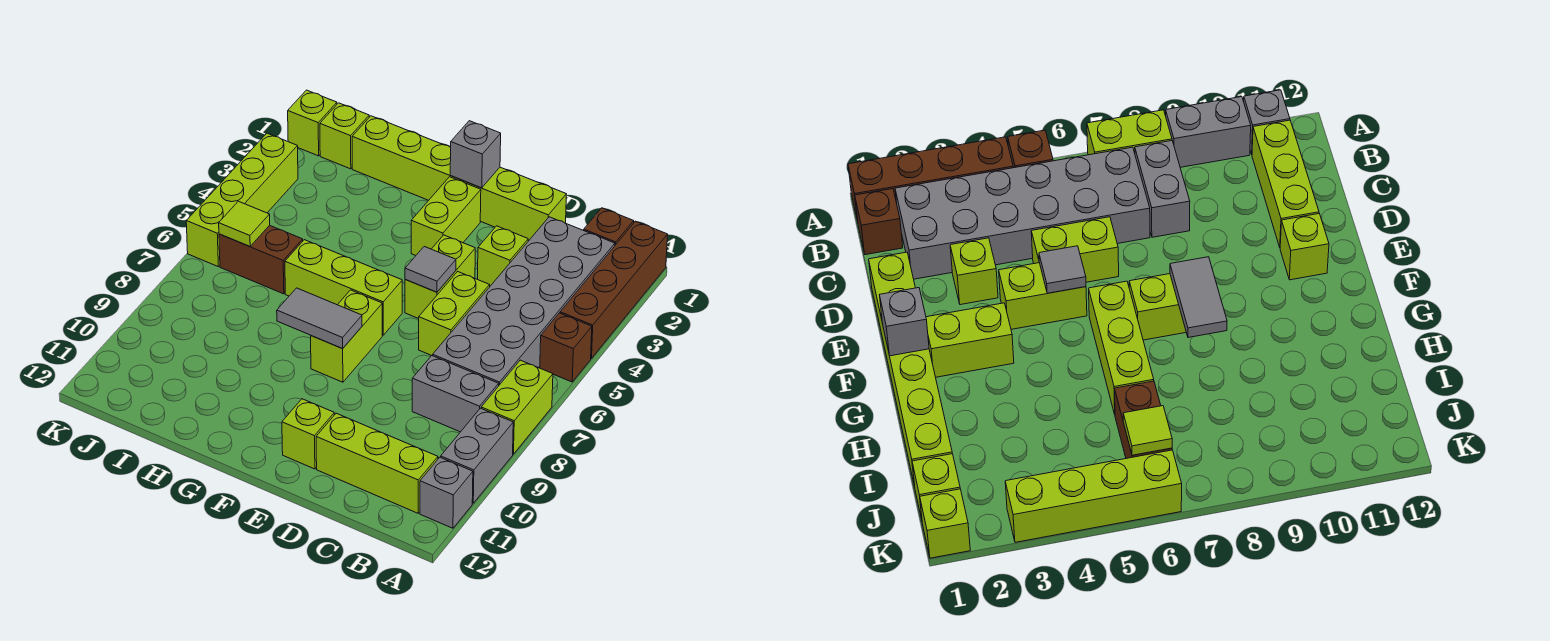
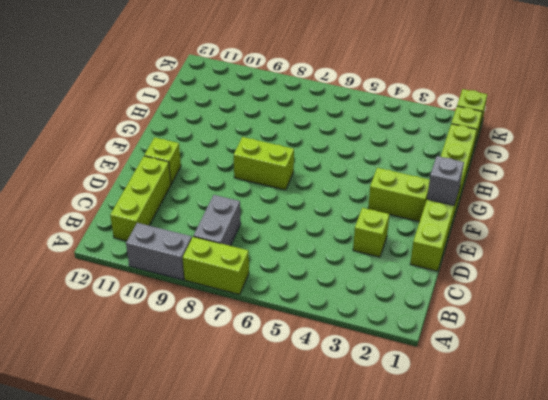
none -> brown 1x4 brick [560,221,668,358]
none -> brown 1x1 brick [540,313,592,382]
none -> grey 1x1 brick [420,457,473,528]

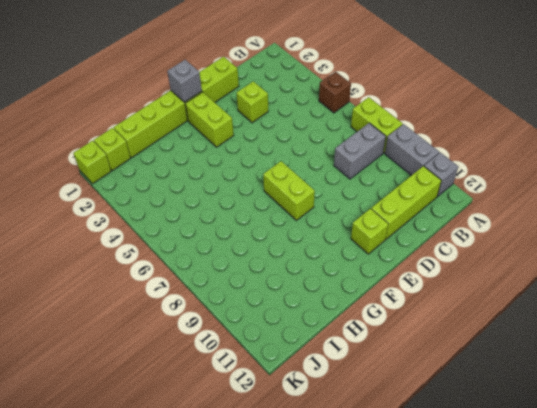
none -> brown 1x4 brick [560,221,668,358]
none -> brown 1x1 brick [584,208,634,245]
none -> grey 2x6 brick [433,217,615,385]

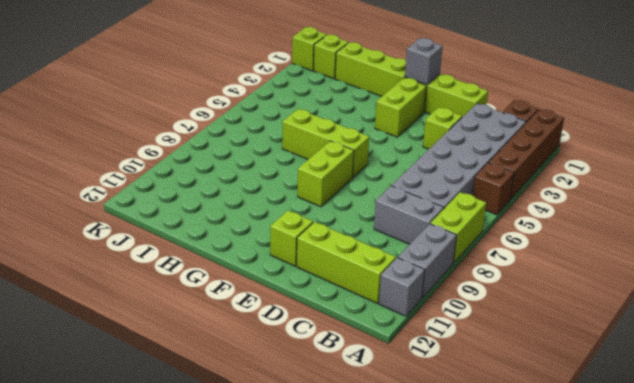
none -> lime 1x2 brick [419,272,490,356]
none -> lime 1x2 brick [405,235,475,319]
none -> brown 1x2 brick [219,225,303,294]

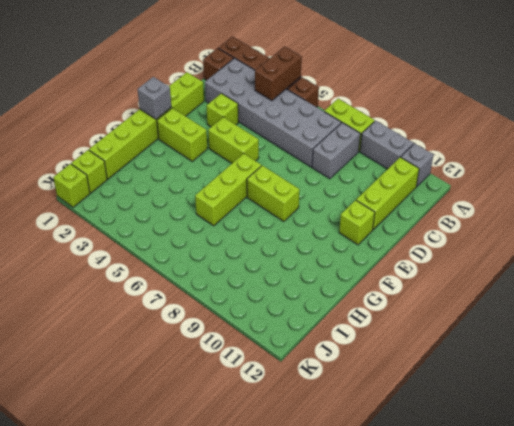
brown 1x2 brick [255,46,302,101] -> brown 1x2 brick moved to [219,225,303,294]
none -> lime 1x2 brick [419,272,490,356]
none -> lime 1x4 brick [186,133,298,266]
none -> grey 1x1 tile [405,247,456,292]

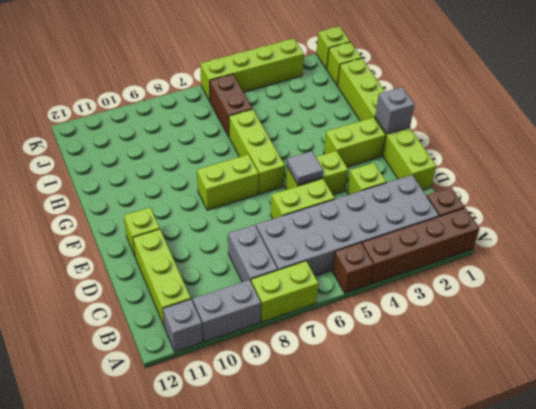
none -> grey 1x2 tile [277,288,362,348]
none -> lime 1x1 tile [219,201,270,246]

